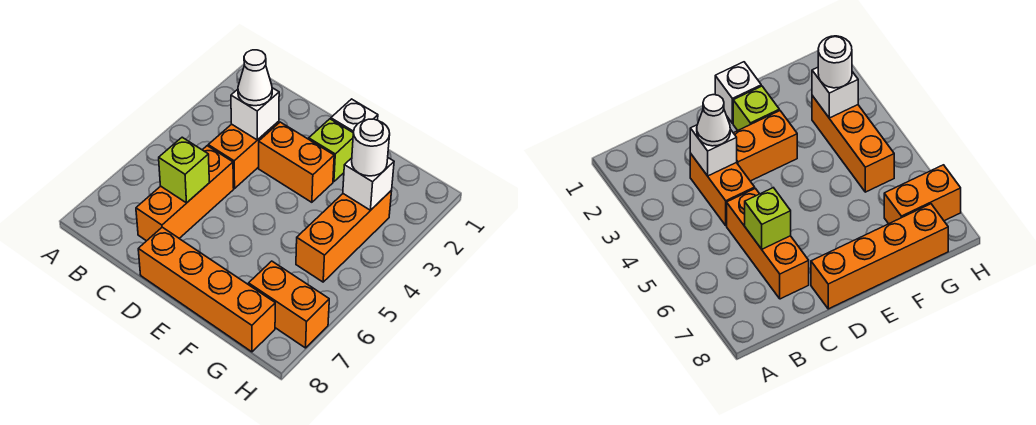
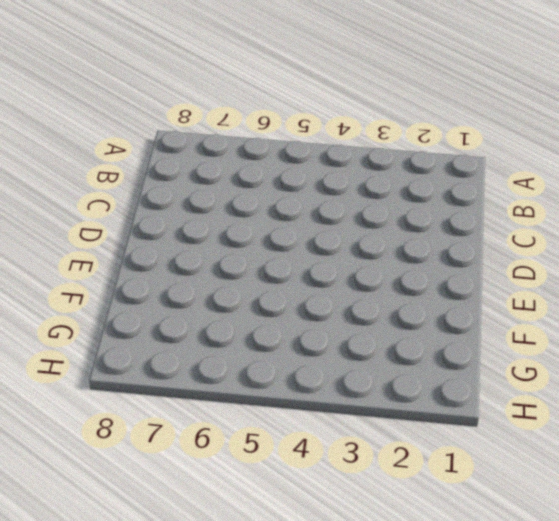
none -> orange 1x2 brick [208,121,279,188]
none -> orange 1x3 brick [136,146,234,241]
none -> orange 1x2 brick [259,122,334,202]

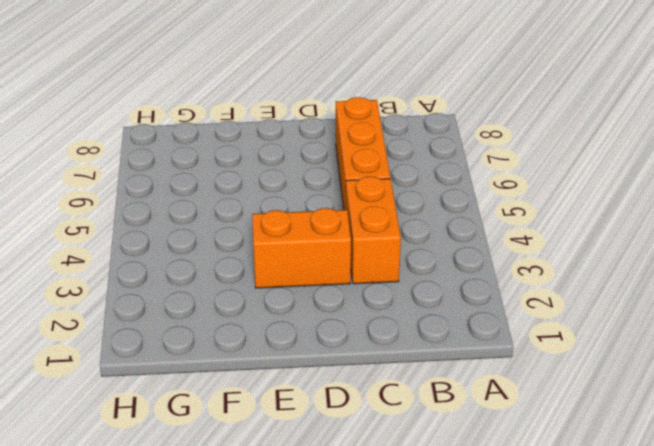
none -> orange 1x4 brick [138,227,275,352]
none -> white 1x1 brick [331,99,378,132]
none -> lime 1x1 brick [309,119,353,182]

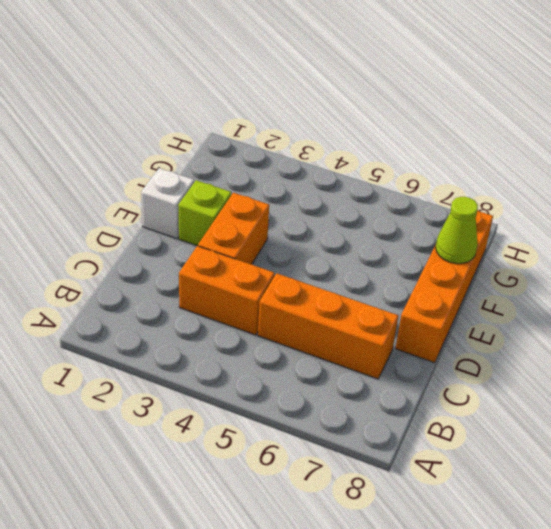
lime 1x1 cone [436,197,478,264] -> none
none -> orange 1x3 brick [296,190,392,282]
none -> orange 1x2 brick [249,261,329,348]
none -> white 1x1 brick [231,88,279,140]

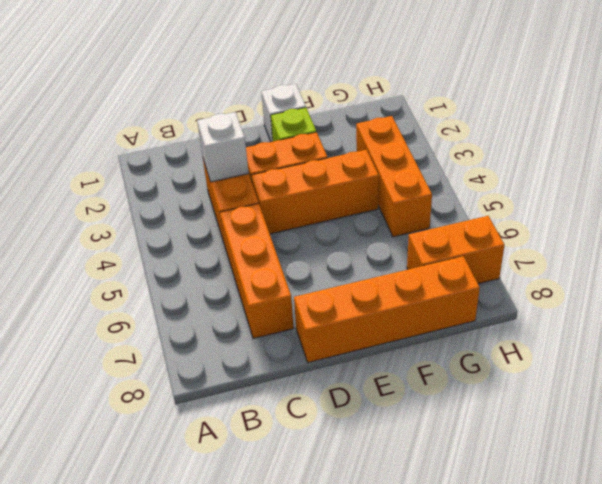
orange 1x3 brick [251,150,379,234] -> none
none -> lime 1x1 brick [159,137,209,203]
none -> white 1x1 brick [343,158,394,210]
none -> white 1x1 cone [238,50,272,106]

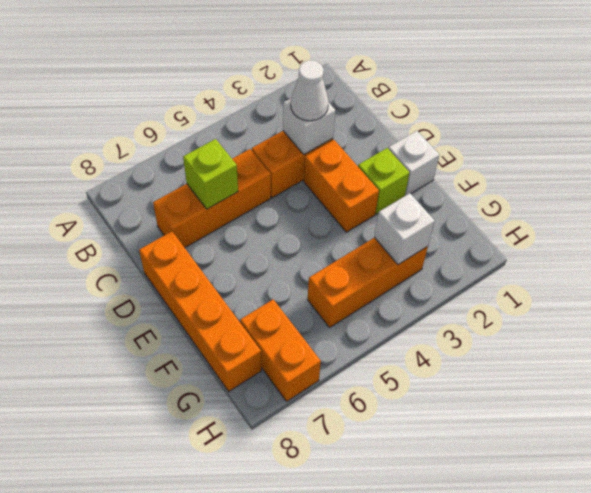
none -> white 1x1 round brick [352,119,390,176]

